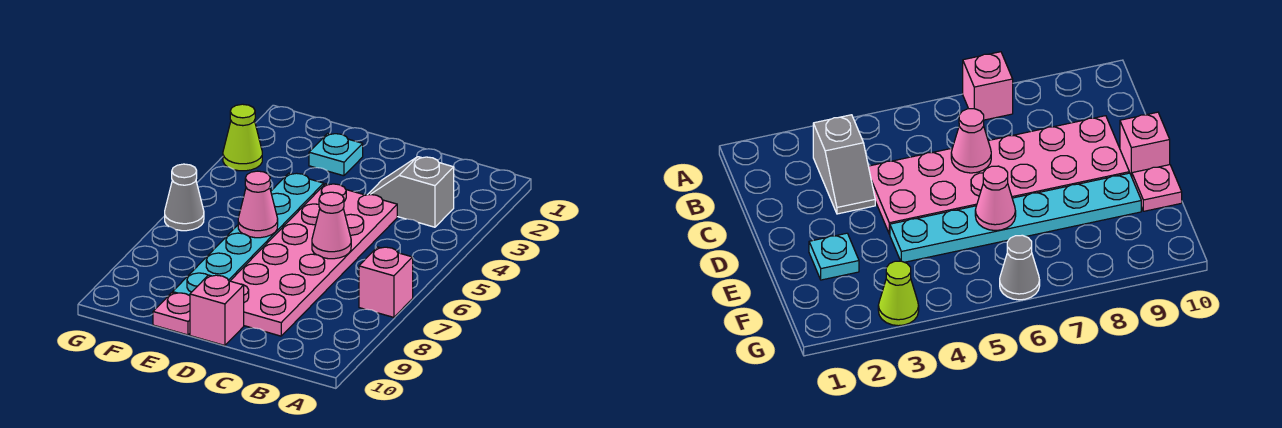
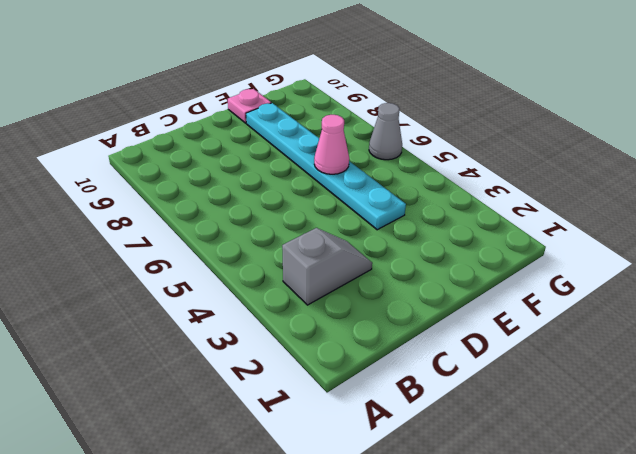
none -> pink 1x1 brick [359,247,413,317]
none -> pink 2x6 plate [231,184,397,336]

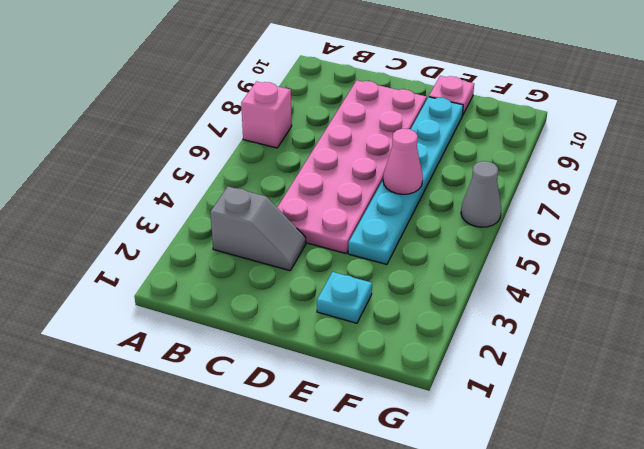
none -> pink 1x1 brick [190,275,244,346]
none -> lime 1x1 cone [223,104,262,171]

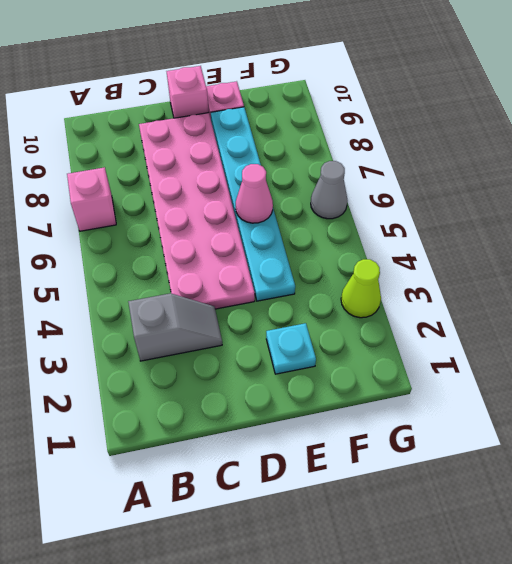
none -> pink 1x1 cone [312,192,351,259]

